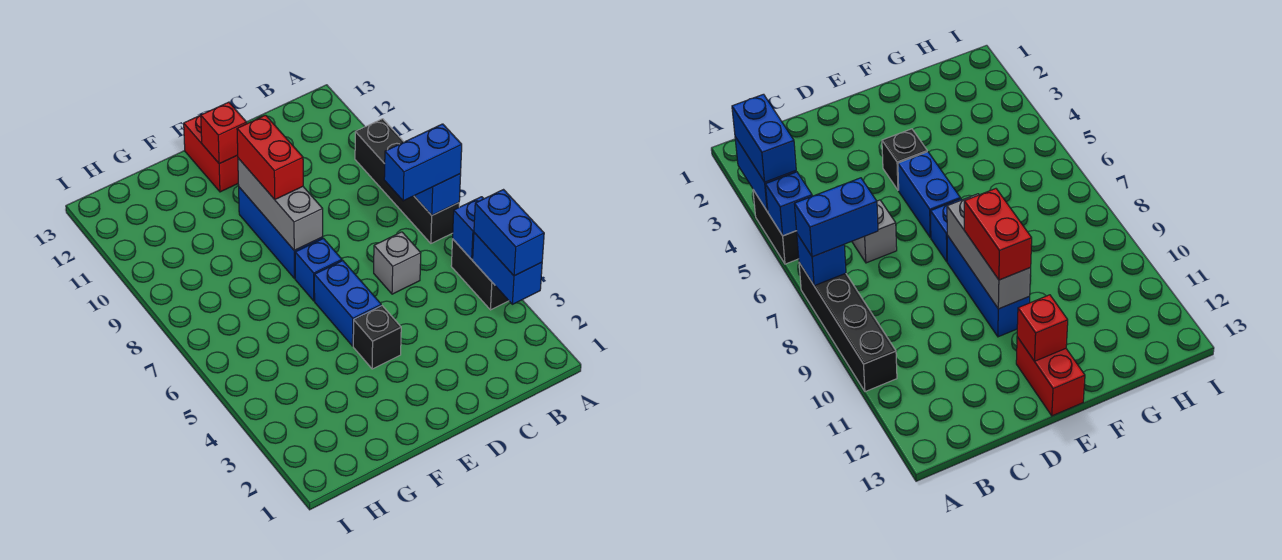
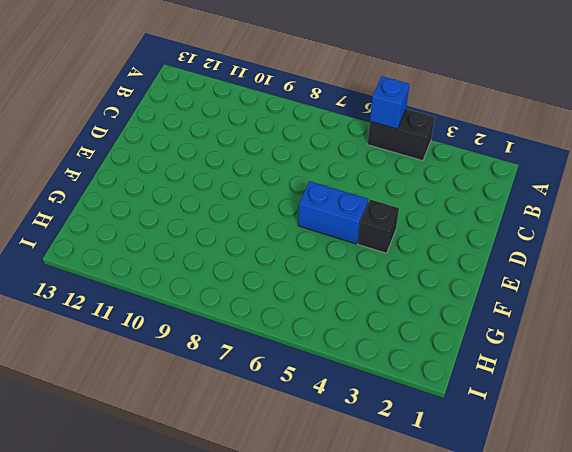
none -> black 1x4 brick [355,119,459,243]
none -> grey 1x1 brick [374,232,421,294]
none -> blue 1x1 brick [295,238,342,301]

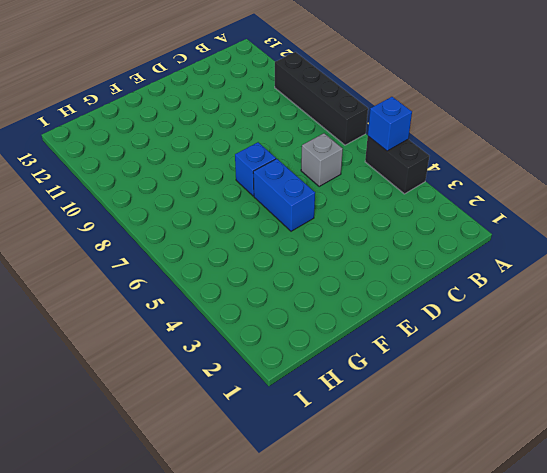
none -> black 1x1 brick [353,306,401,369]
none -> blue 1x3 brick [239,187,323,279]
none -> red 1x2 brick [184,115,238,192]

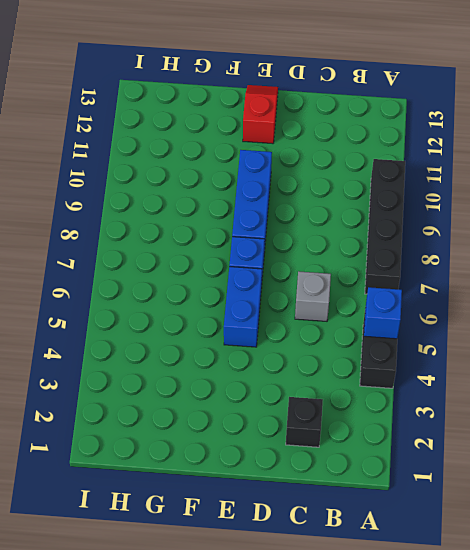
black 1x1 brick [286,397,323,447] -> black 1x1 brick moved to [353,306,401,369]
red 1x2 slope [243,85,278,144] -> red 1x2 brick [184,115,238,192]
none -> blue 1x2 brick [473,233,542,304]
none -> blue 1x1 brick [414,174,461,215]
none -> grey 1x3 brick [238,158,323,250]

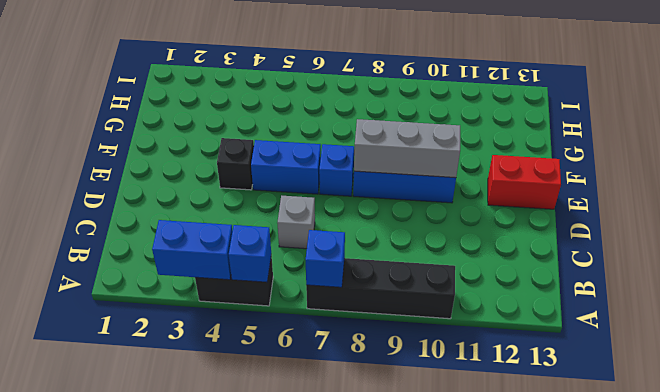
none -> red 1x1 brick [201,102,247,164]
none -> blue 1x2 brick [474,190,544,276]
none -> blue 1x2 brick [384,124,462,201]

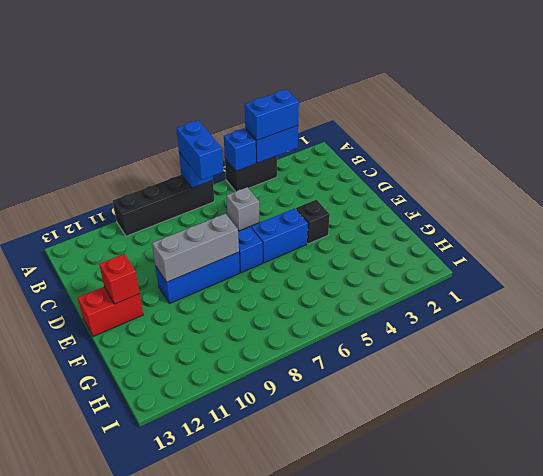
none -> red 1x2 brick [237,115,303,199]

